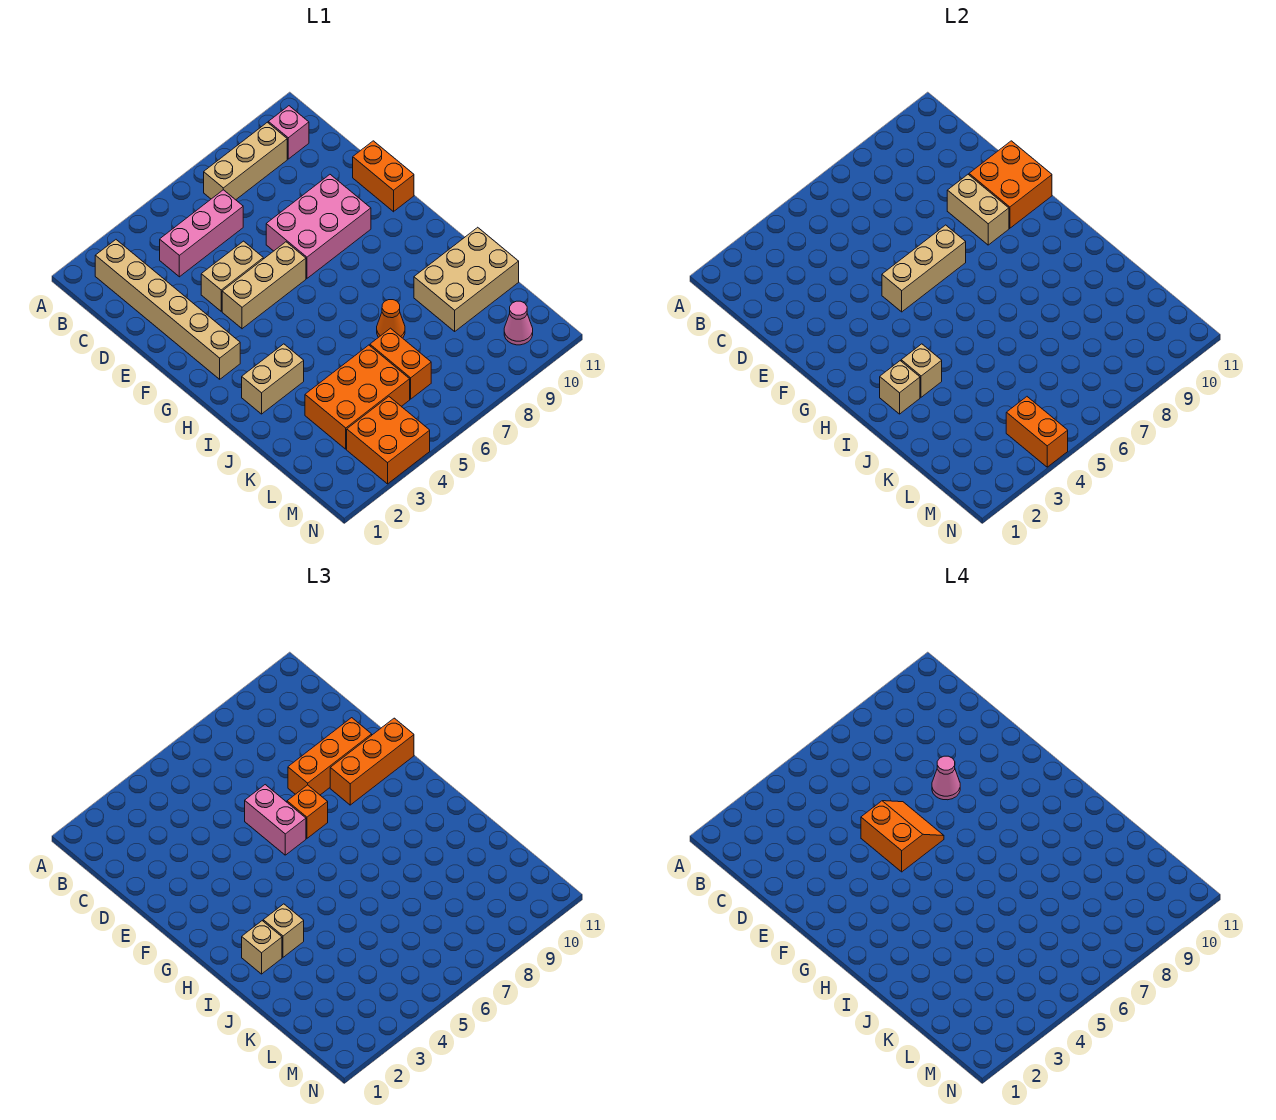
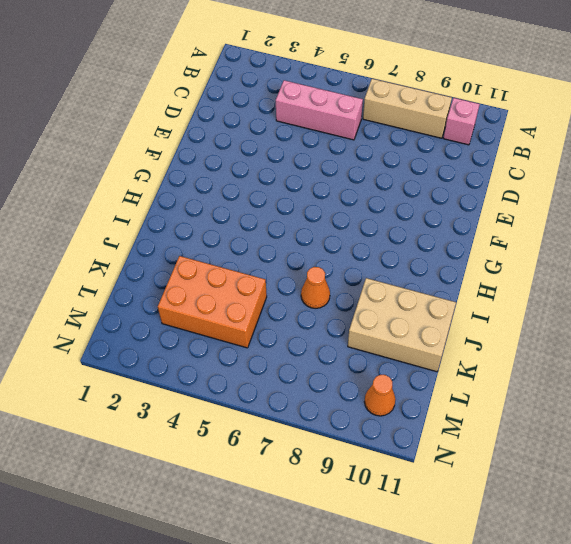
orange 1x1 cone [364,375,395,416] -> pink 1x1 cone [504,301,533,345]
none -> tan 1x6 brick [95,240,240,379]
none -> tan 1x2 brick [201,241,263,311]
none -> pink 2x3 brick [266,175,371,278]

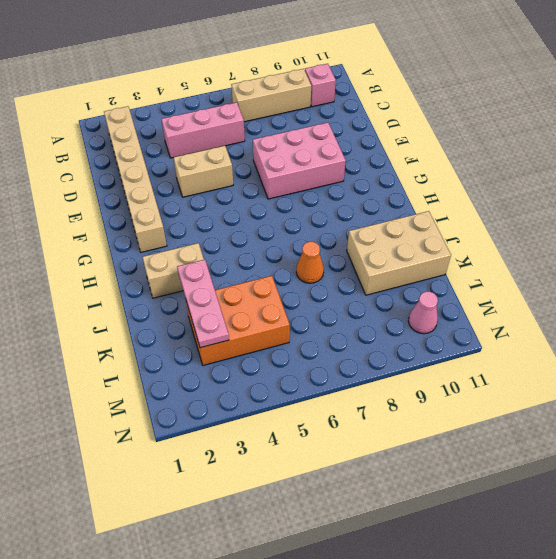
pink 1x3 plate [177,260,229,348] -> none
none -> orange 1x2 brick [353,141,414,212]
none -> tan 1x3 brick [222,242,306,329]
none -> orange 1x2 brick [370,328,431,399]

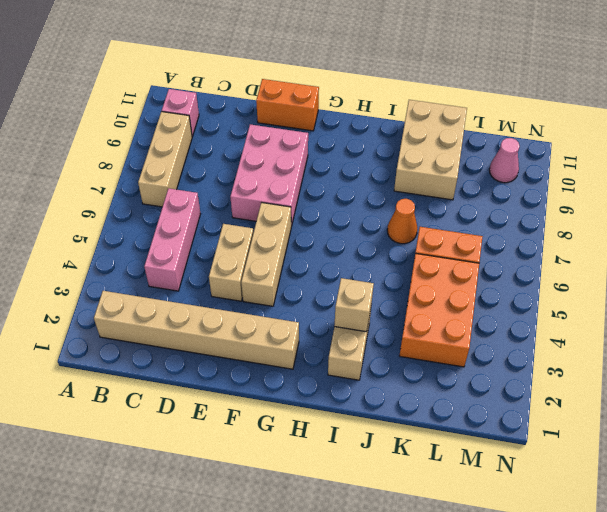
none -> orange 2x2 brick [347,397,430,484]
none -> tan 1x2 brick [947,175,1009,245]
none -> orange 2x2 brick [969,141,1052,228]

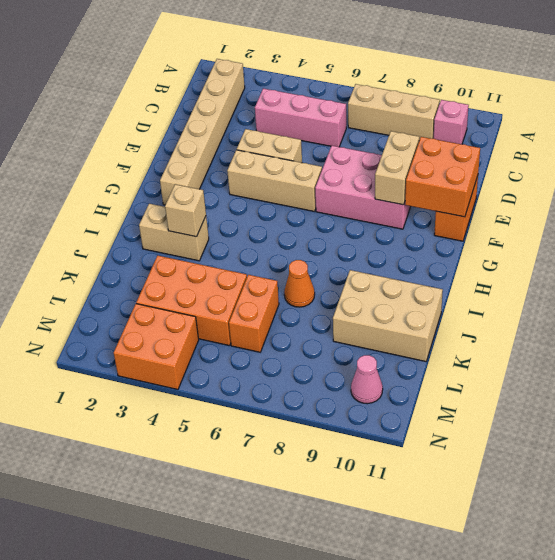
none -> tan 1x3 brick [882,225,966,312]
none -> tan 1x1 brick [880,361,920,414]
none -> orange 1x2 brick [1006,397,1068,467]

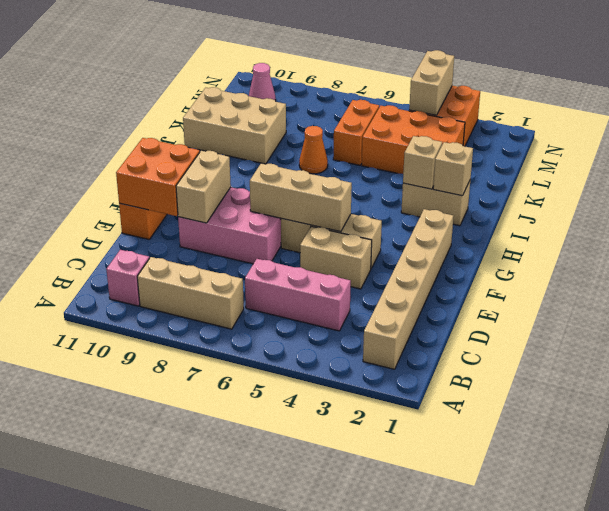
tan 1x2 brick [409,50,454,115] -> orange 1x2 brick [1006,397,1068,467]
none -> pink 1x2 brick [245,785,306,855]
none -> orange 1x3 brick [288,718,372,795]
none -> orange 1x1 brick [287,785,328,838]

